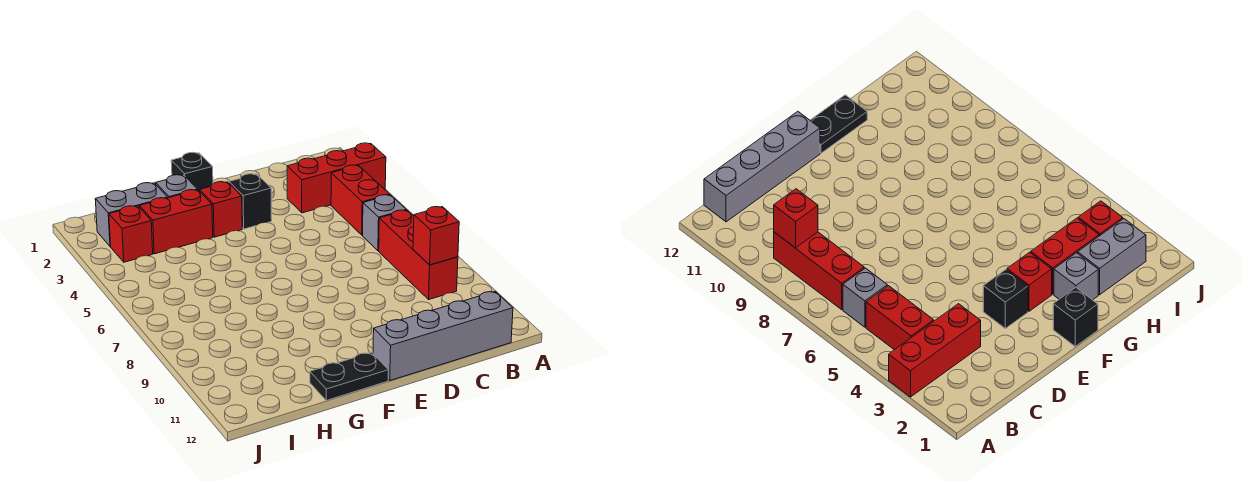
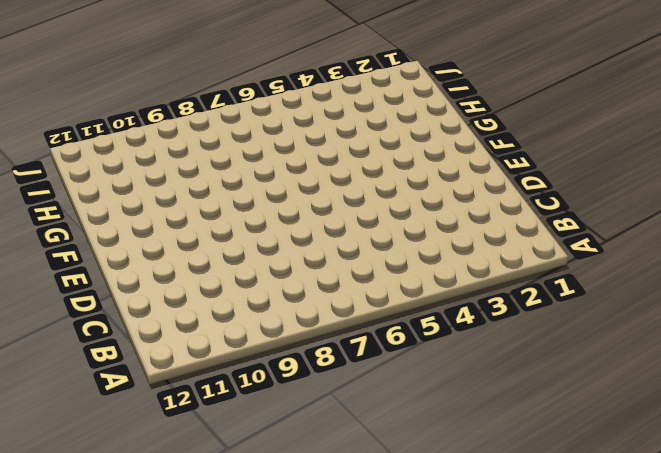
none -> red 1x3 brick [287,143,386,213]
none -> red 1x2 brick [331,165,390,235]
none -> grey 1x1 brick [363,195,406,251]

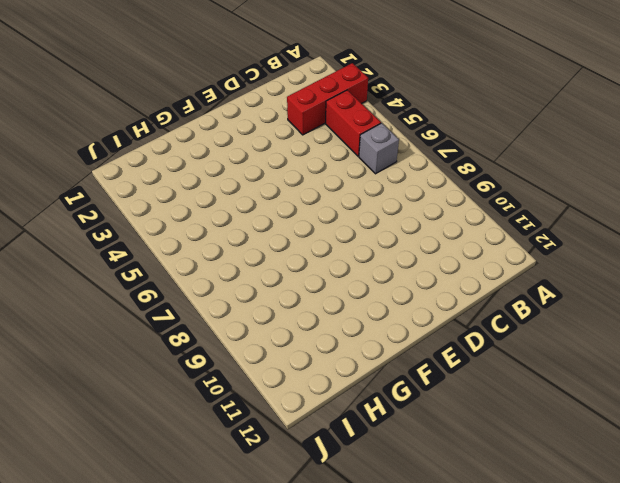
none -> red 1x3 brick [379,210,458,299]
none -> grey 1x4 brick [373,292,513,381]
none -> black 1x1 brick [229,174,272,229]

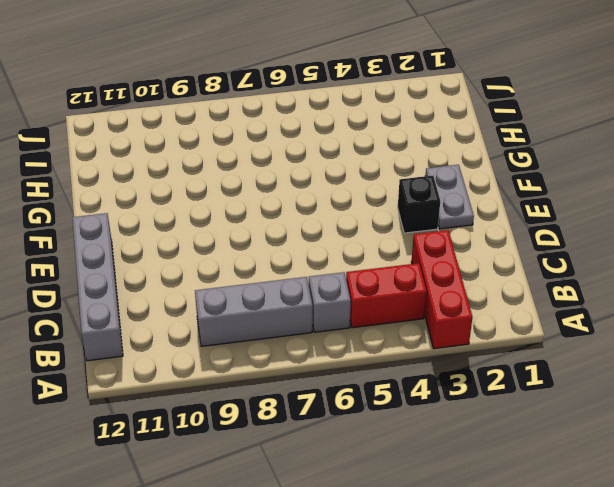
grey 1x3 brick [195,277,313,346] -> red 1x3 brick [379,210,458,299]
grey 1x2 plate [426,165,474,229] -> none
none -> black 1x1 brick [171,152,213,191]
none -> red 1x1 brick [200,182,242,237]
none -> black 1x2 plate [310,352,389,401]

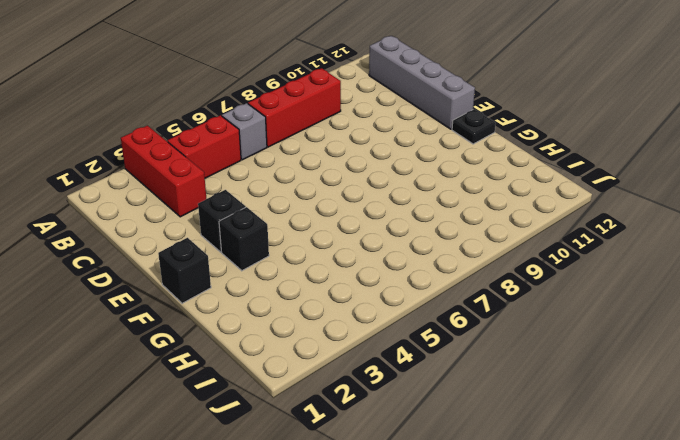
black 1x1 brick [219,207,269,271] -> red 1x1 brick [200,182,242,237]
black 1x1 plate [452,109,496,144] -> black 1x2 plate [310,352,389,401]
none -> grey 1x1 brick [156,175,197,198]
none -> red 1x2 brick [140,190,213,254]
none -> grey 1x2 brick [95,183,168,247]

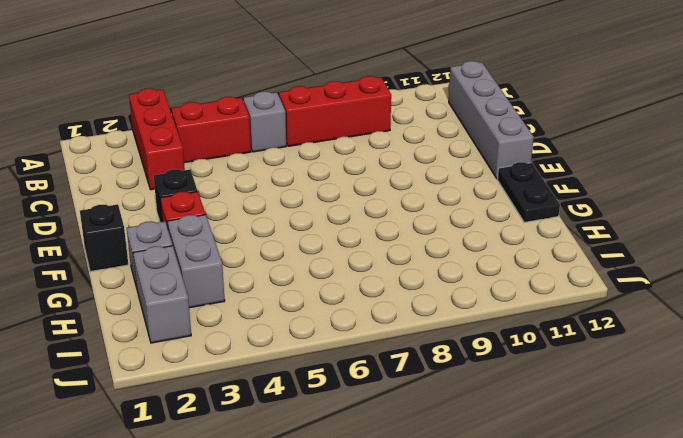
grey 1x2 brick [167,215,225,308] -> red 1x2 brick [140,190,213,254]
none -> red 1x1 brick [109,206,153,262]
none -> red 1x1 brick [413,207,459,265]

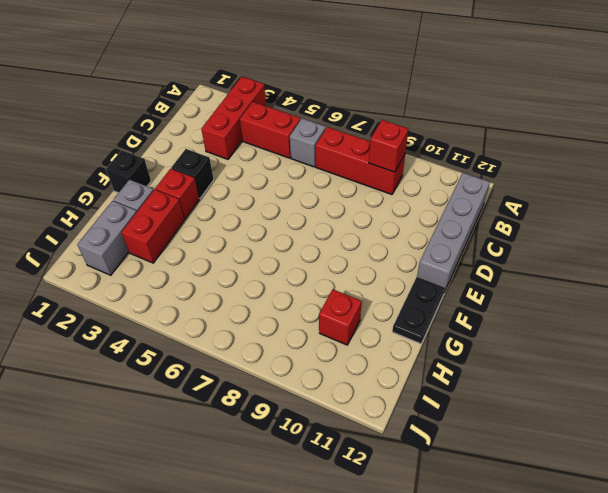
red 1x1 brick [319,289,362,345] -> red 1x1 brick moved to [109,206,153,262]

